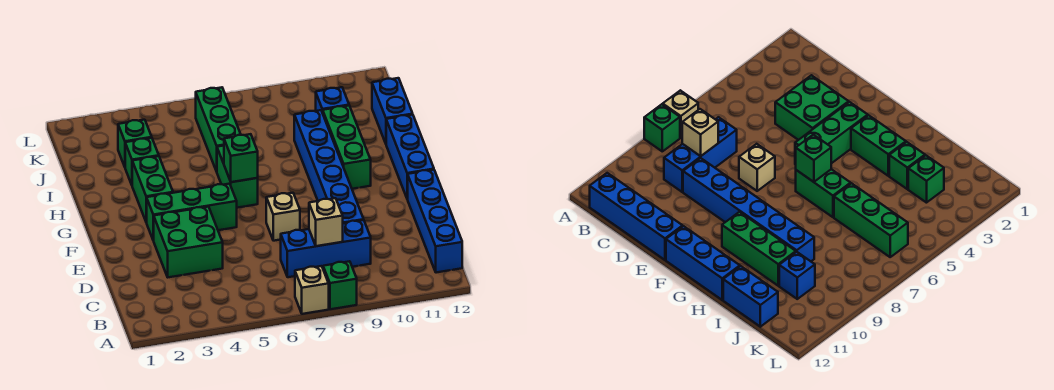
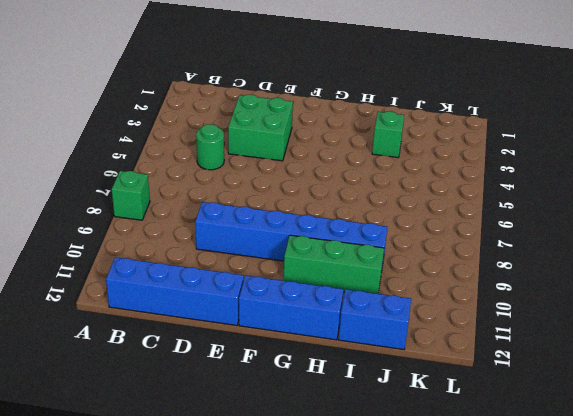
green 1x1 round brick [196,124,224,170] -> none
none -> tan 1x1 brick [295,266,329,314]
none -> blue 1x3 brick [281,220,371,277]
none -> tan 1x1 brick [266,193,300,241]

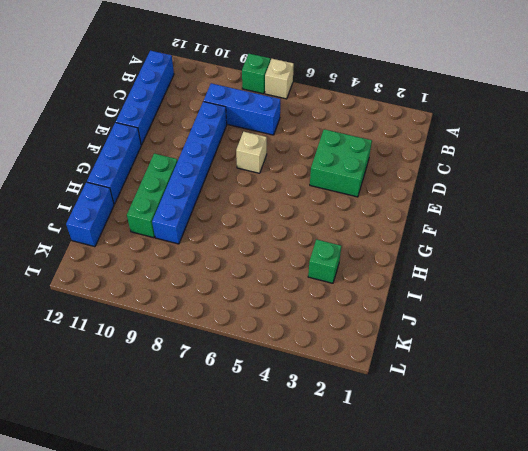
none -> green 1x3 brick [146,184,237,241]
none -> green 1x2 brick [132,156,173,222]
none -> green 1x2 brick [217,146,258,208]

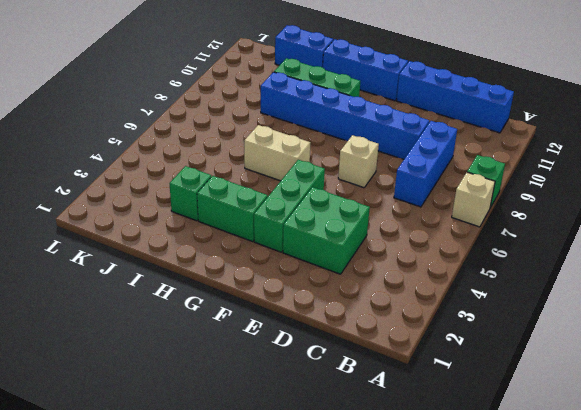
tan 1x2 brick [244,125,310,181] -> green 1x2 brick [217,146,258,208]
none -> green 1x3 brick [196,87,241,172]
none -> green 1x1 brick [118,120,152,167]
none -> blue 1x1 brick [316,87,349,113]

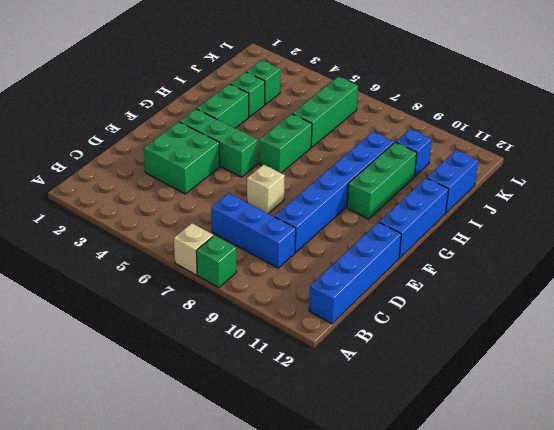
none -> tan 1x1 brick [309,198,343,246]
none -> green 1x1 brick [224,134,258,182]

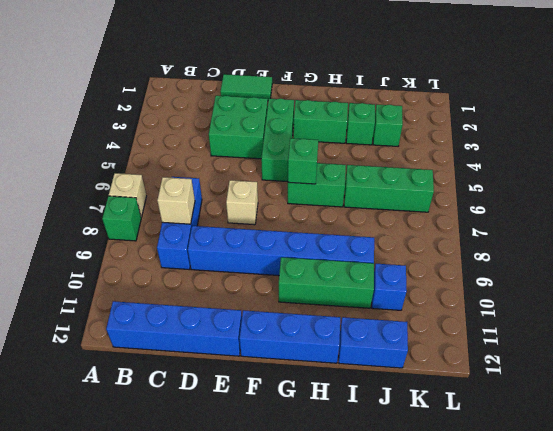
green 1x2 tile [220,74,272,101] -> none

